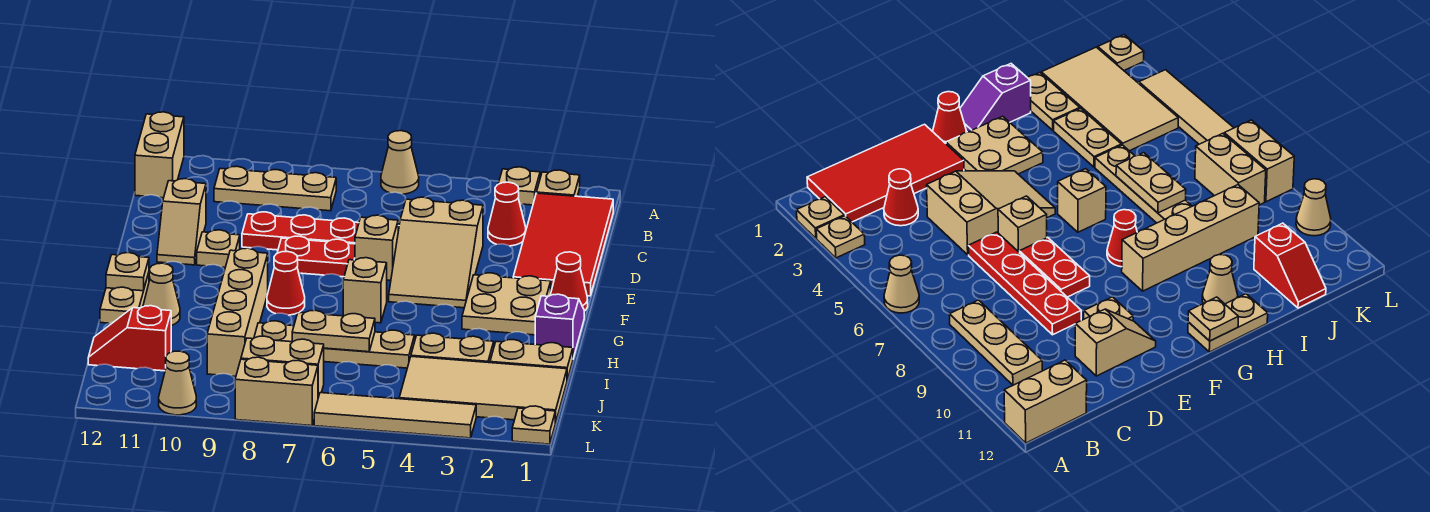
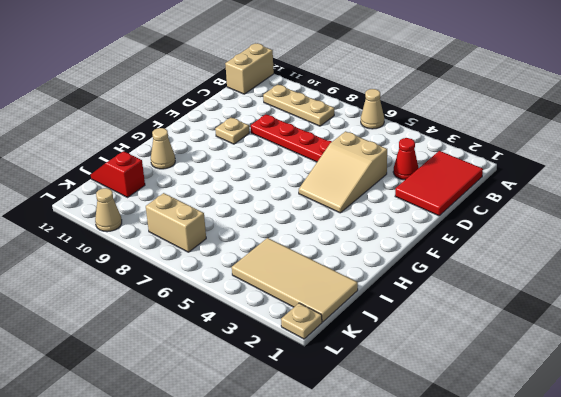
red 2x3 tile [395,151,483,216] -> red 2x4 tile [513,193,613,296]
none -> tan 1x1 plate [537,170,580,196]
none -> tan 1x1 plate [498,167,540,205]
none -> tan 1x2 slope [157,179,206,265]
none -> tan 1x1 brick [355,215,398,280]

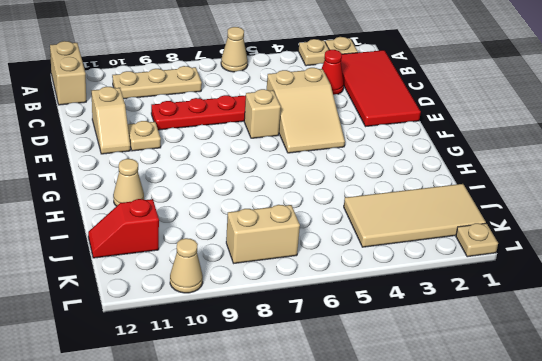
none -> red 1x2 plate [277,236,355,277]
none -> red 1x1 cone [551,252,588,311]
none -> tan 2x2 plate [462,273,551,335]
none -> purple 1x2 slope [535,294,584,358]

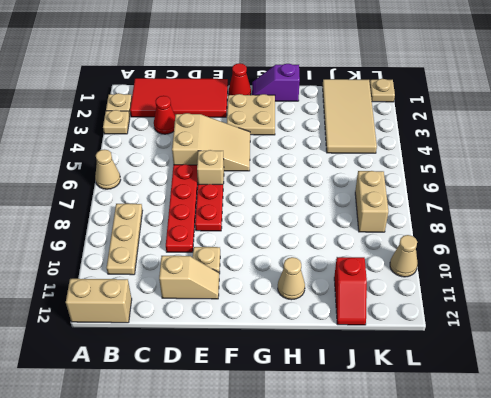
none -> tan 1x1 brick [343,258,387,323]
none -> red 1x1 cone [267,251,305,315]
none -> tan 1x4 brick [207,248,268,376]
none -> tan 1x2 plate [100,273,149,323]

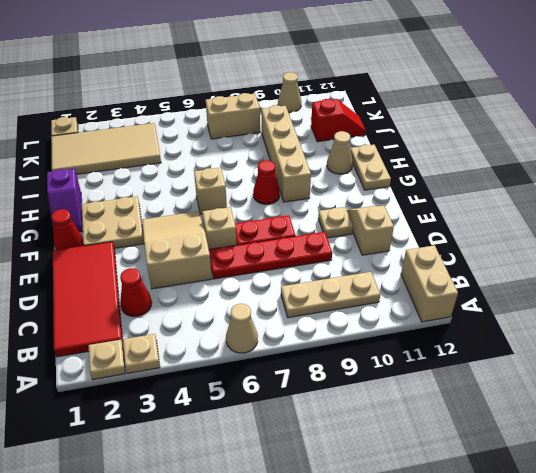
none -> tan 1x2 plate [490,340,573,380]
none -> tan 1x2 plate [411,333,494,363]
none -> tan 1x4 plate [254,321,415,368]
none -> tan 1x4 tile [314,393,476,438]

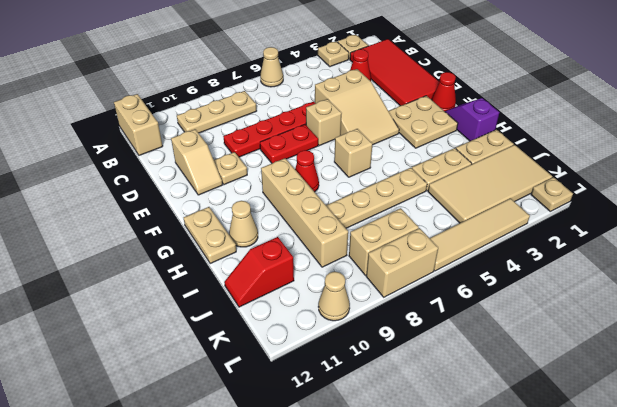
none -> tan 1x1 plate [106,253,149,291]
none -> tan 1x2 plate [292,310,375,352]

